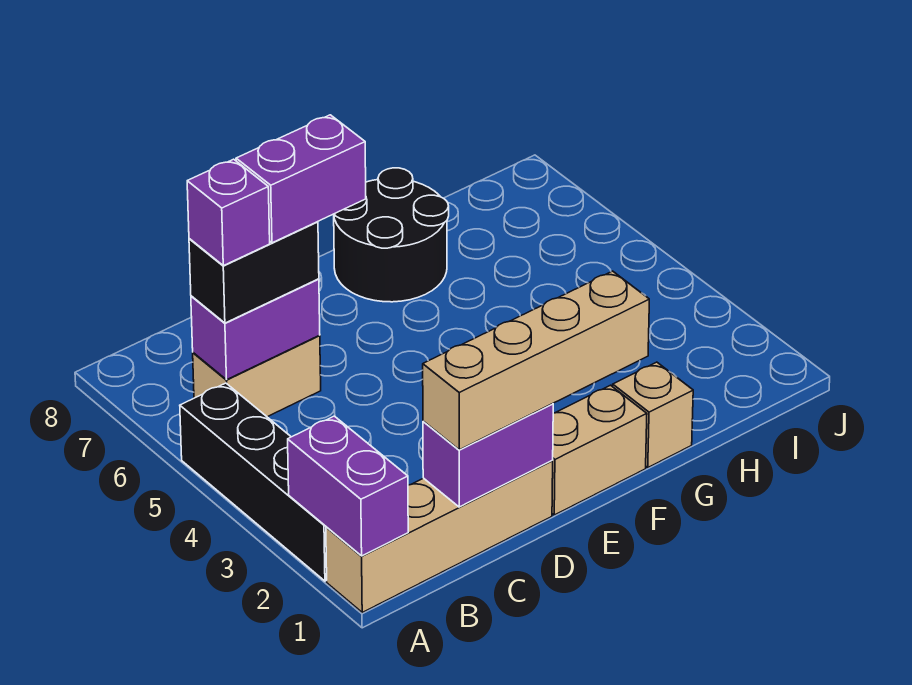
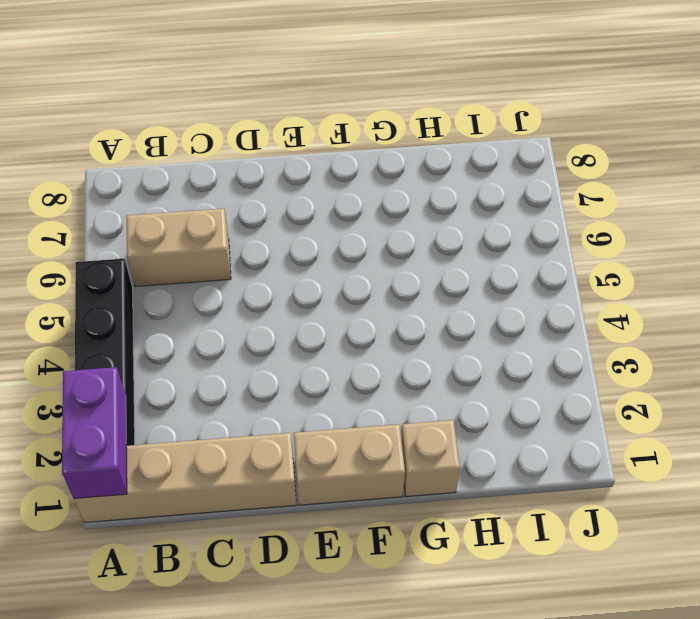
none -> black 2x2 round brick [334,168,449,302]
none -> purple 1x2 brick [191,279,320,380]
none -> purple 1x2 brick [423,404,553,507]

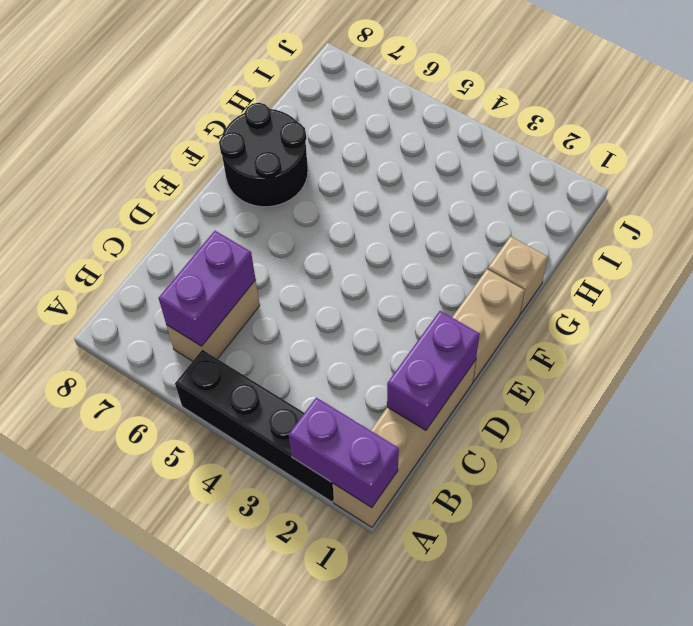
none -> black 1x2 brick [189,222,319,323]
none -> tan 1x4 brick [423,271,649,450]
none -> purple 1x1 brick [187,159,270,266]

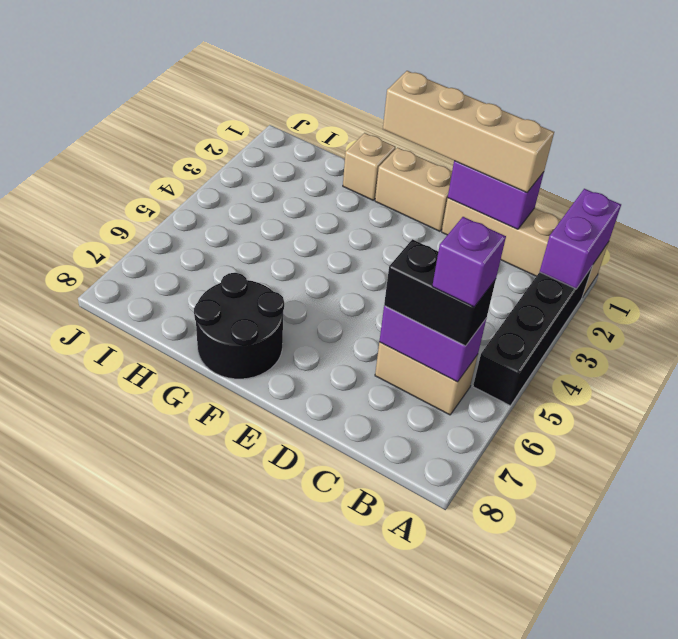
none -> purple 1x2 brick [236,115,366,243]

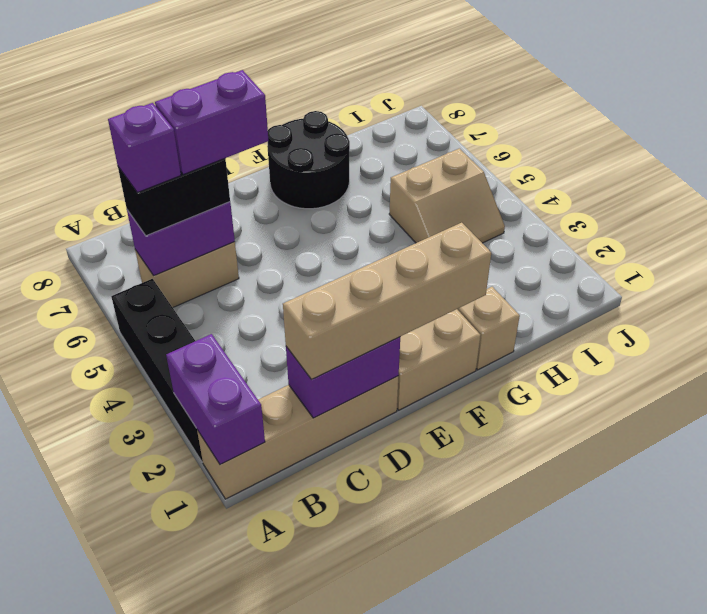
tan 2x2 slope [389,148,505,243] -> none

